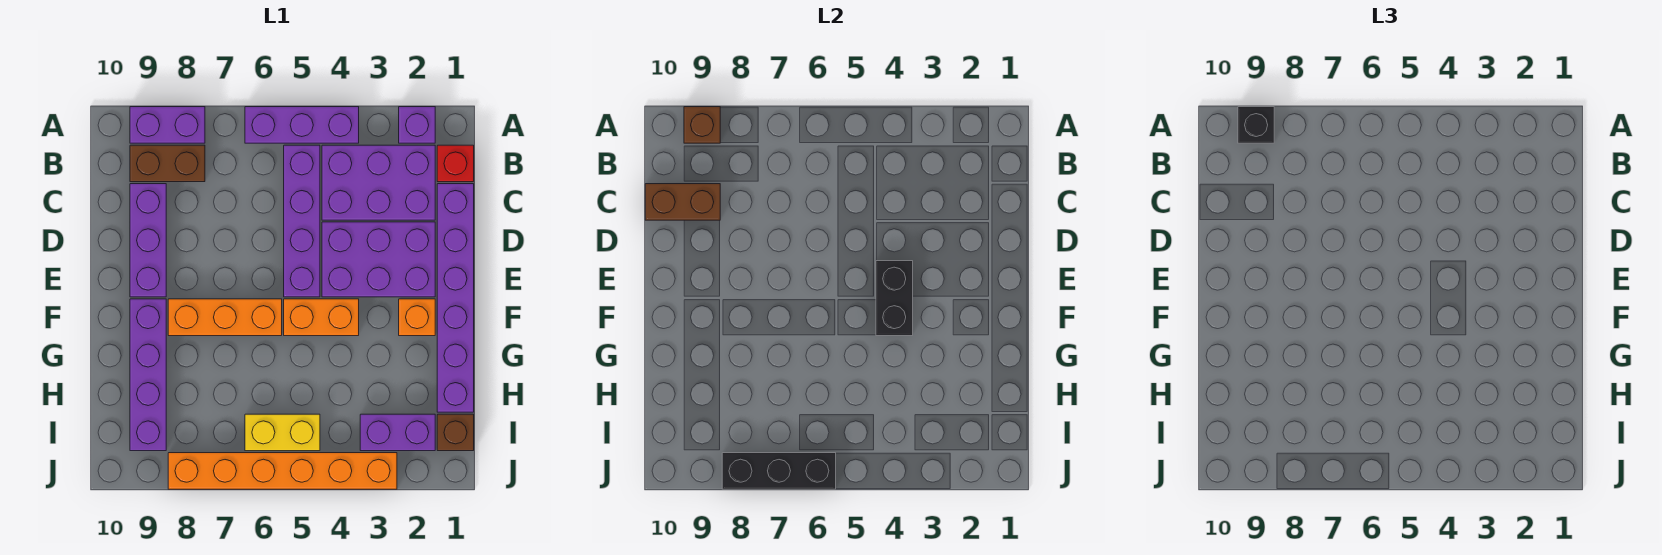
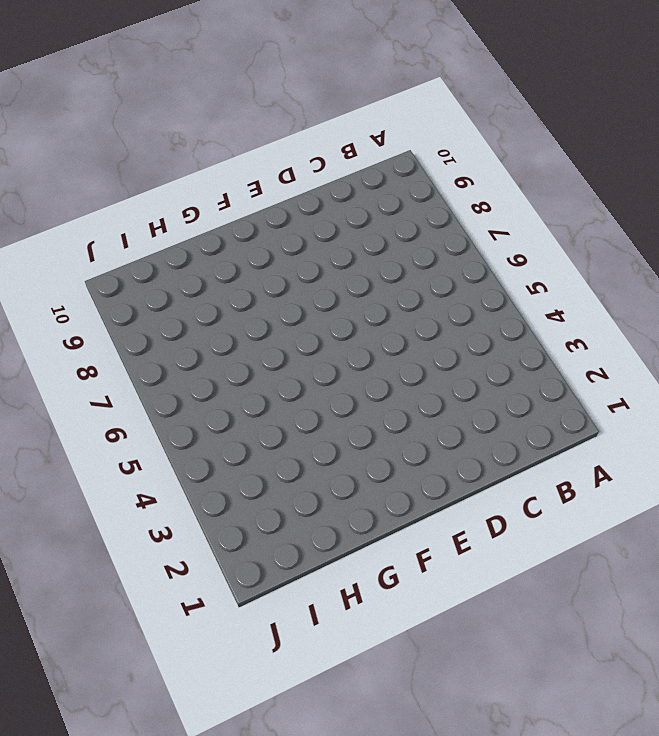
none -> purple 1x1 brick [399,107,435,143]
none -> purple 1x3 brick [245,107,359,143]
none -> purple 1x2 brick [130,107,205,143]

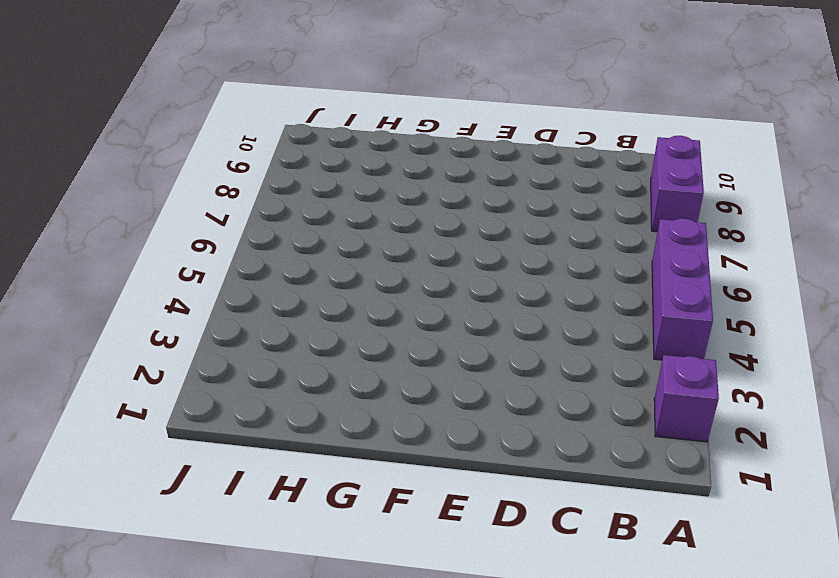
none -> red 1x1 brick [437,145,474,182]
none -> purple 2x3 brick [322,145,435,220]
none -> purple 1x4 brick [284,145,320,297]

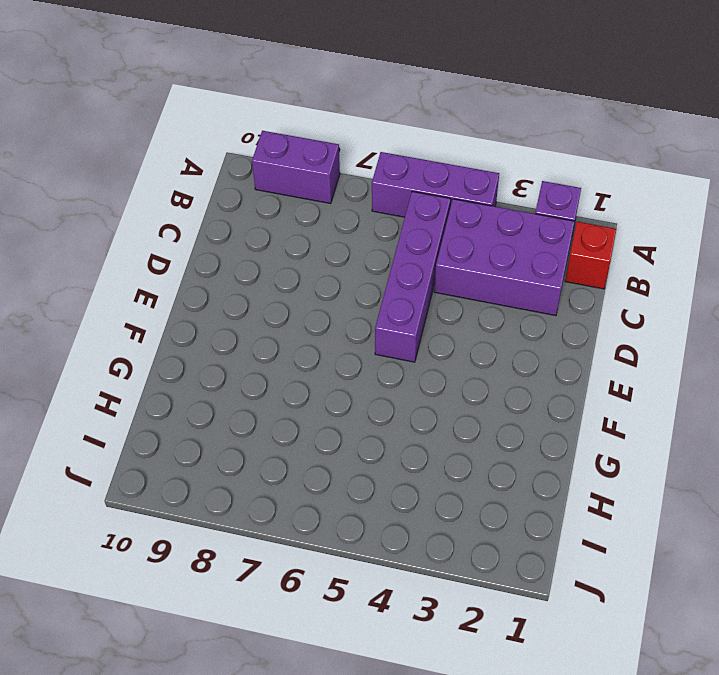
none -> brown 1x2 brick [130,145,205,182]
none -> purple 1x6 brick [437,184,474,412]
none -> purple 1x3 brick [130,184,166,297]

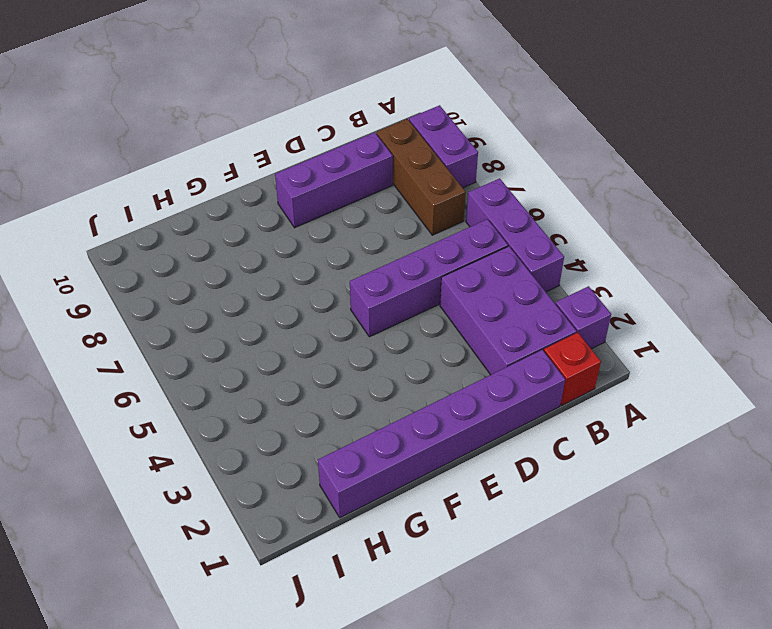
brown 1x3 brick [376,119,466,235] -> brown 1x2 brick [130,145,205,182]
none -> purple 2x3 brick [322,222,435,297]
none -> orange 1x1 brick [399,299,435,336]
none -> orange 1x2 brick [284,299,359,336]

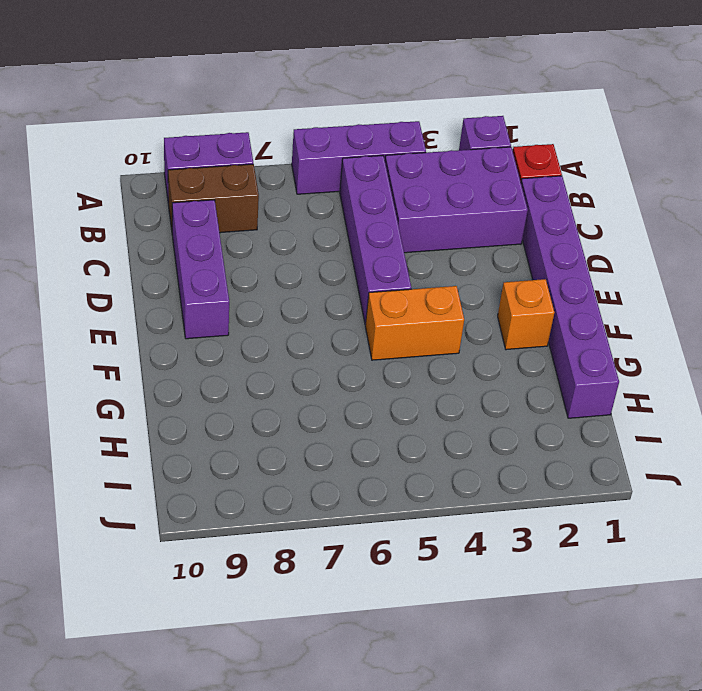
none -> purple 2x3 brick [322,222,435,297]
none -> orange 1x3 brick [168,299,282,336]
none -> purple 1x4 brick [130,299,166,451]

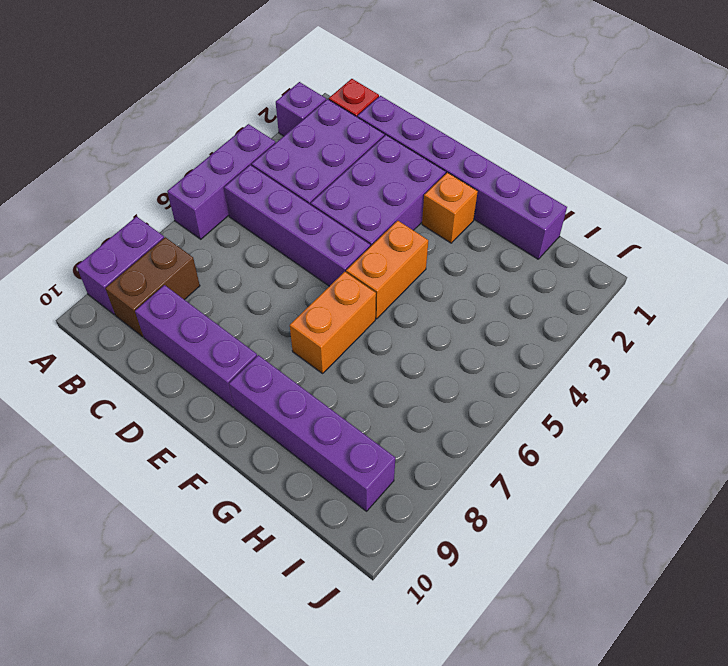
orange 1x2 brick [290,272,376,373] -> orange 1x3 brick [168,299,282,336]
none -> brown 1x1 brick [437,414,474,451]
none -> purple 1x2 brick [360,414,435,451]
none -> yellow 1x2 brick [245,414,320,451]

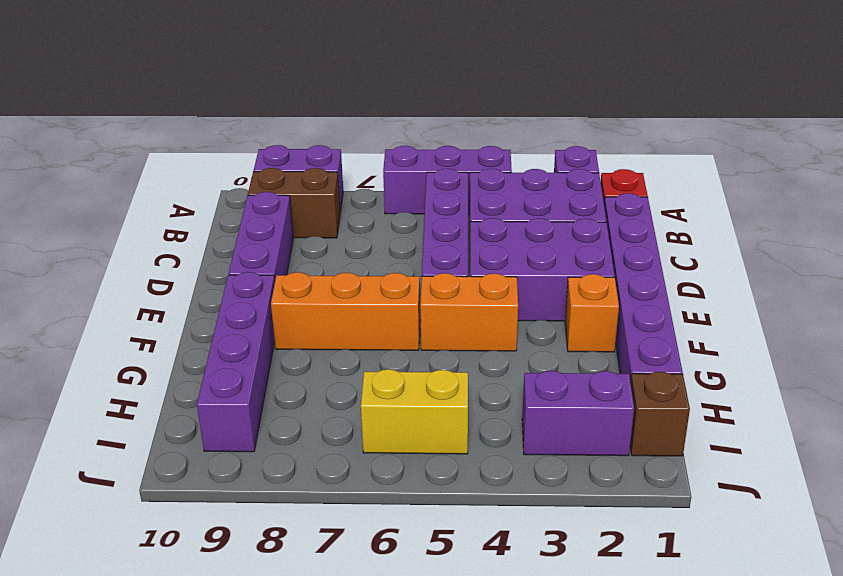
none -> orange 1x6 brick [168,453,397,489]
none -> brown 1x1 brick [684,107,720,143]
none -> brown 1x2 brick [645,184,720,220]

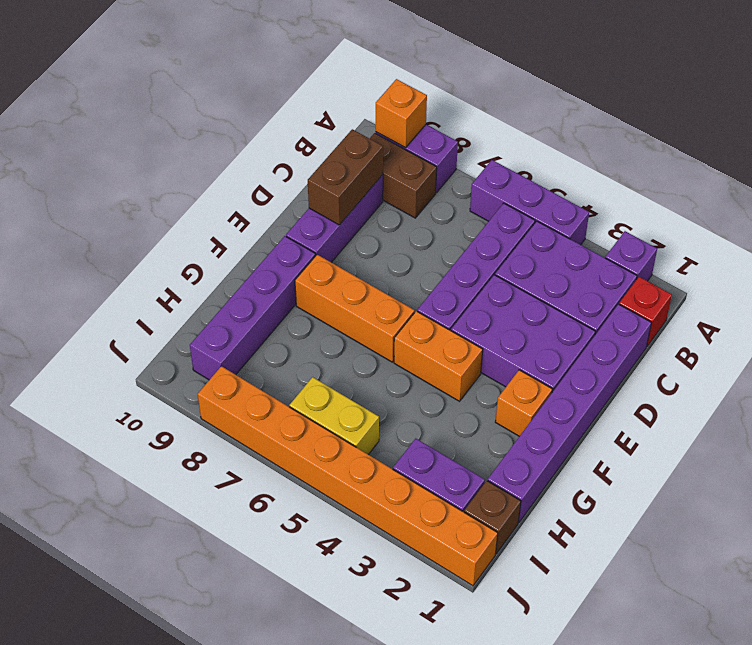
orange 1x1 brick [376,79,427,148] -> brown 1x1 brick [684,107,720,143]
brown 1x2 brick [308,129,383,225] -> brown 1x2 brick turned to [645,184,720,220]
orange 1x8 brick [198,366,498,586] -> orange 1x6 brick [168,453,397,489]
none -> black 1x2 brick [876,261,913,336]
none -> black 1x3 brick [722,453,836,489]
none -> black 1x1 brick [1238,107,1274,143]

